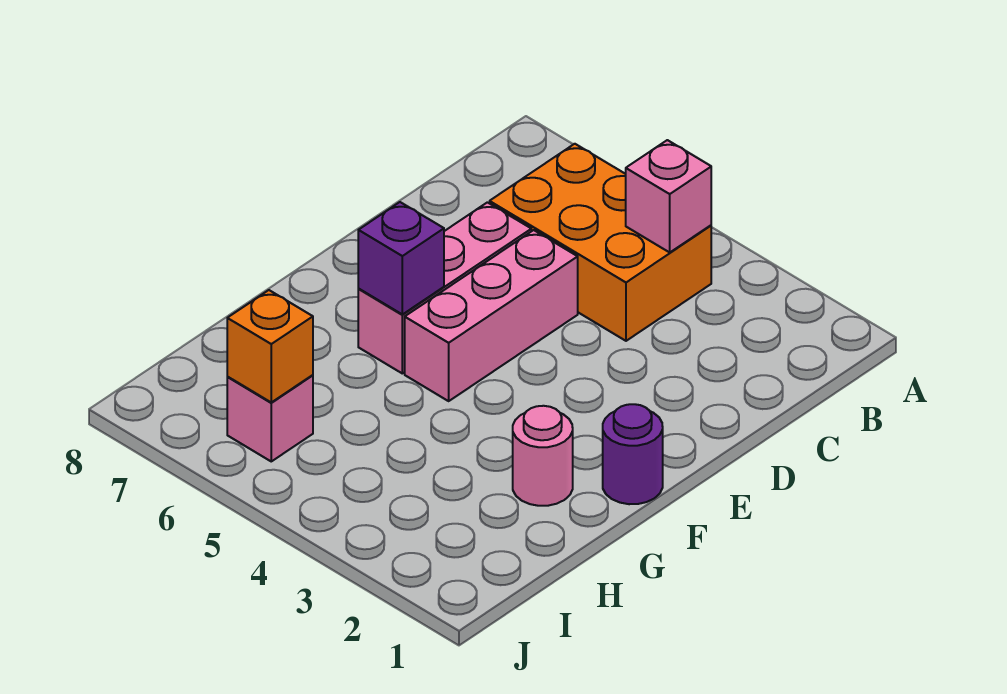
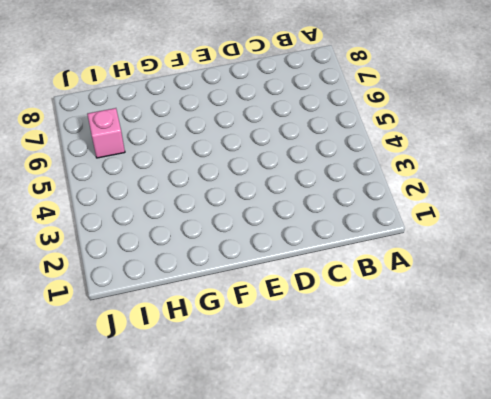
none -> orange 2x3 brick [490,144,711,341]
none -> pink 1x3 brick [405,230,578,401]

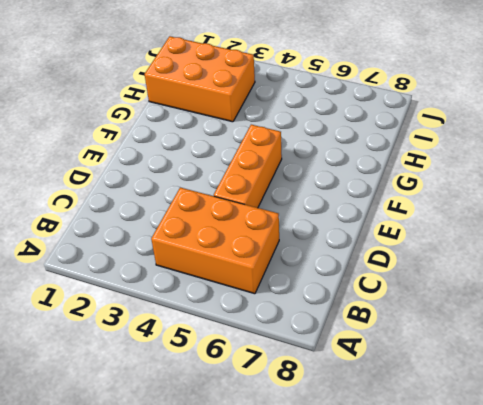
orange 1x3 brick [214,125,282,208] -> pink 1x3 brick [405,230,578,401]
orange 2x3 brick [145,36,255,122] -> none
none -> pink 1x3 brick [358,202,531,373]
none -> purple 1x1 round brick [603,404,663,504]

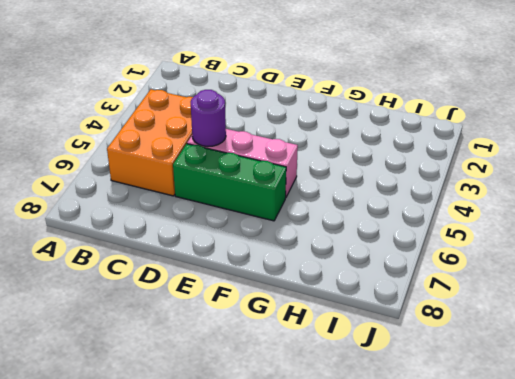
purple 1x1 round brick [191,90,226,147] -> purple 1x1 round brick moved to [603,404,663,504]
green 1x3 brick [173,144,286,221] -> pink 1x3 brick [358,202,531,373]
none -> pink 1x1 round brick [513,406,573,506]
none -> pink 1x1 brick [227,375,313,461]

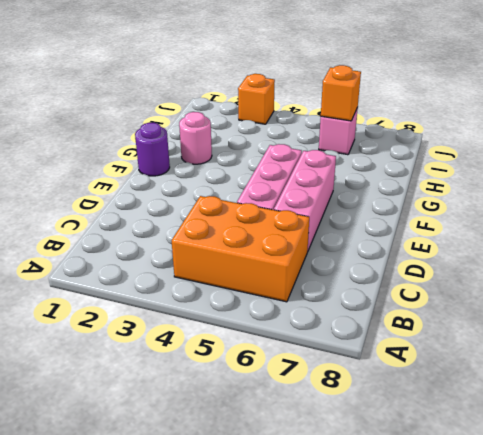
orange 1x1 brick [238,74,275,124] -> none
none -> pink 1x1 brick [626,140,711,252]
none -> purple 1x1 brick [358,202,444,314]

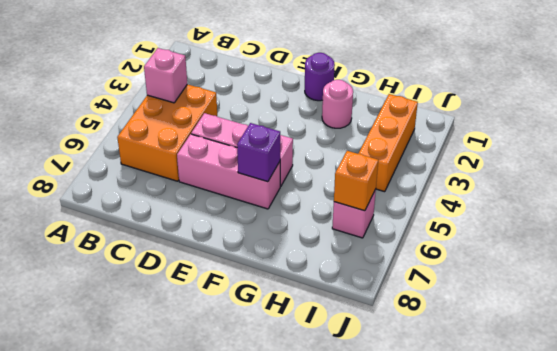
orange 1x3 brick [358,94,418,192] -> none

